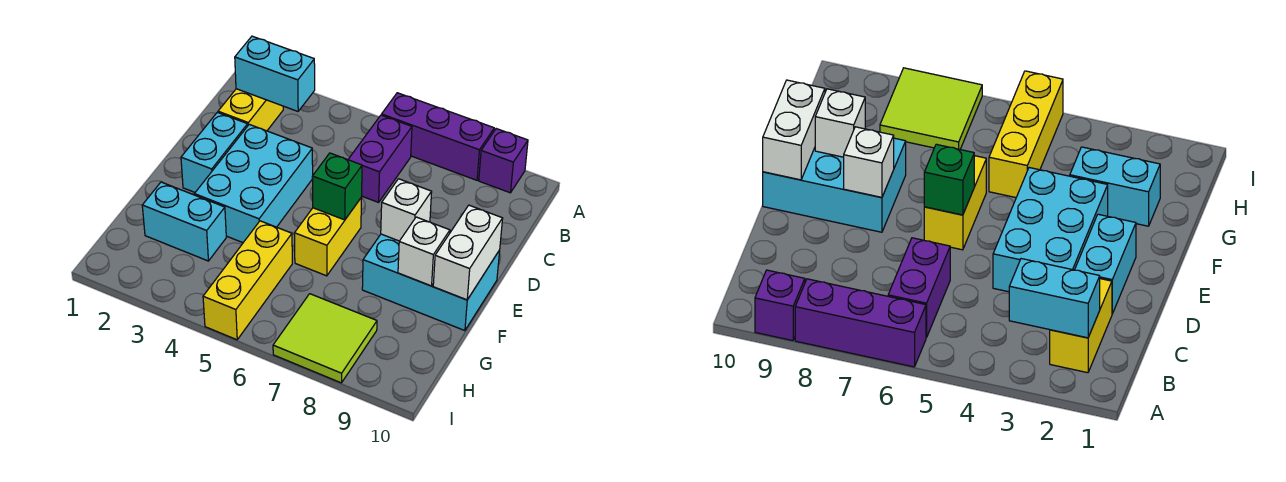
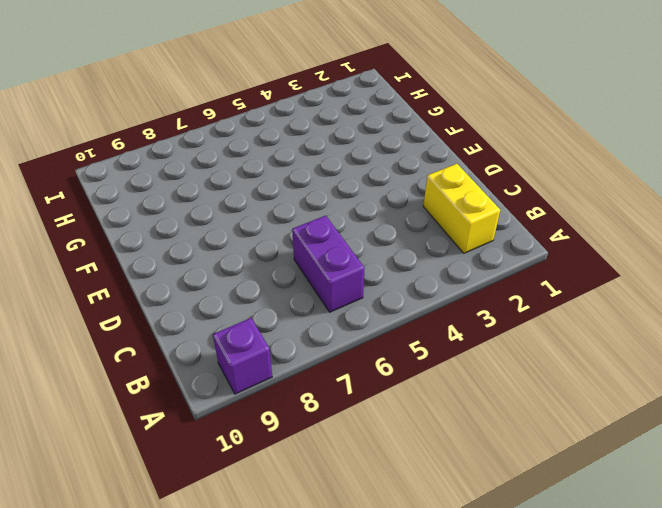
none -> purple 1x3 brick [382,93,494,180]
none -> cyan 1x2 brick [181,112,248,192]
none -> cyan 2x3 brick [194,124,313,243]

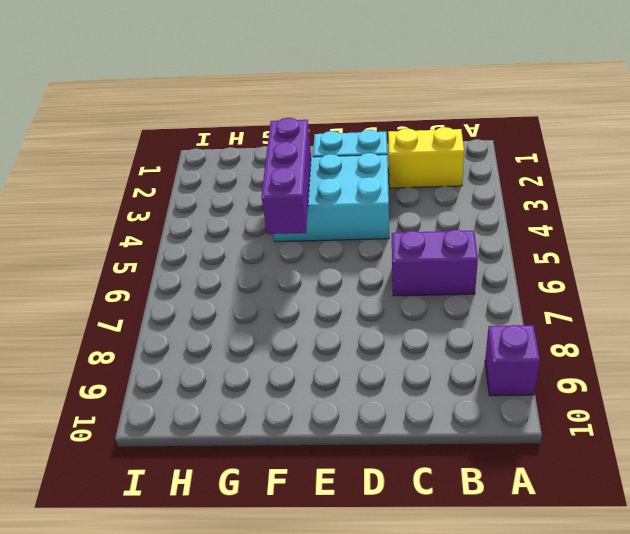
purple 1x3 brick [261,118,311,234] -> purple 1x3 brick moved to [382,93,494,180]
none -> yellow 1x2 brick [294,197,362,276]
none -> cyan 2x3 brick [362,231,500,331]
none -> cyan 1x2 brick [142,182,226,261]

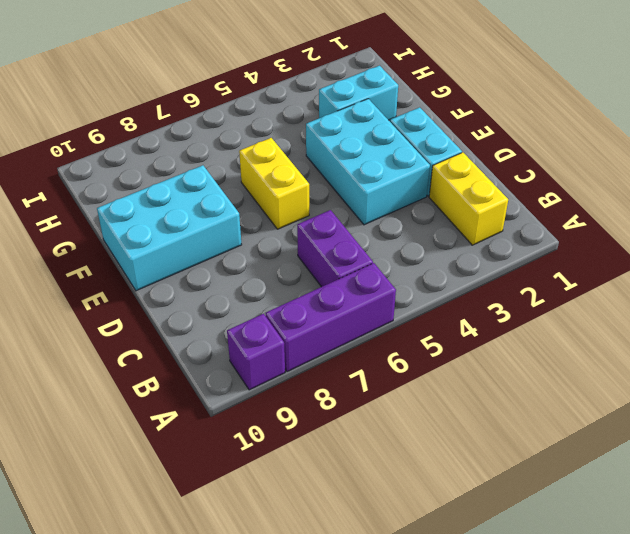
none -> yellow 1x3 brick [203,221,292,340]
none -> lime 2x2 tile [273,294,377,383]
none -> cyan 1x2 brick [235,36,315,111]

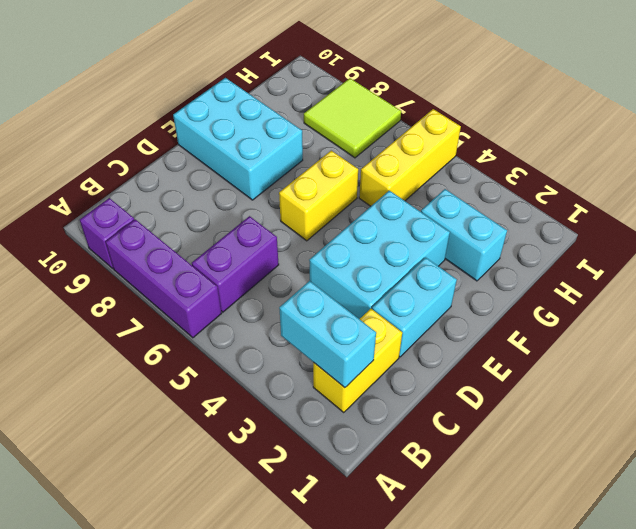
none -> green 1x1 brick [312,153,362,220]
none -> white 1x1 brick [381,179,432,241]
none -> white 1x2 brick [433,205,503,300]

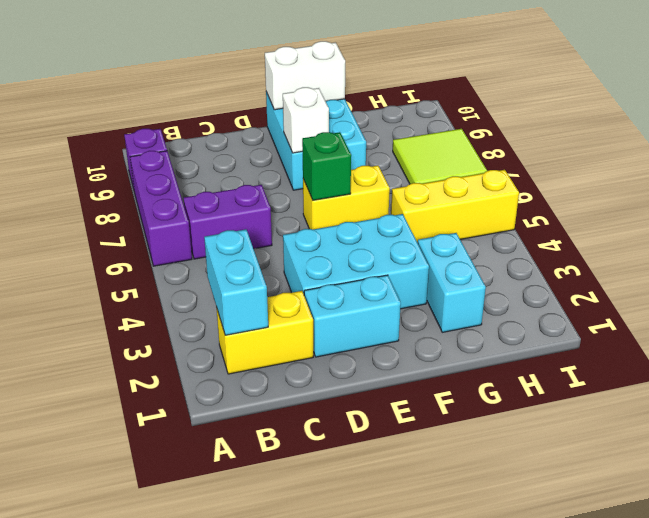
none -> white 1x1 brick [398,217,450,286]

